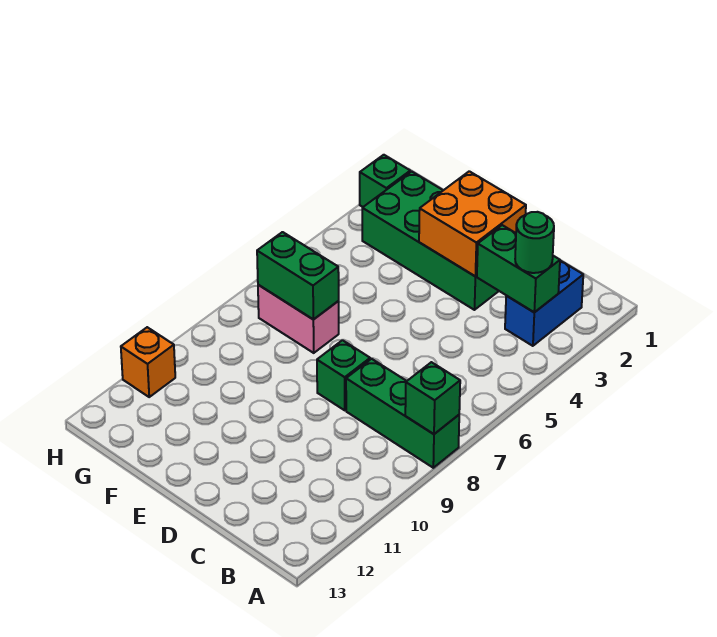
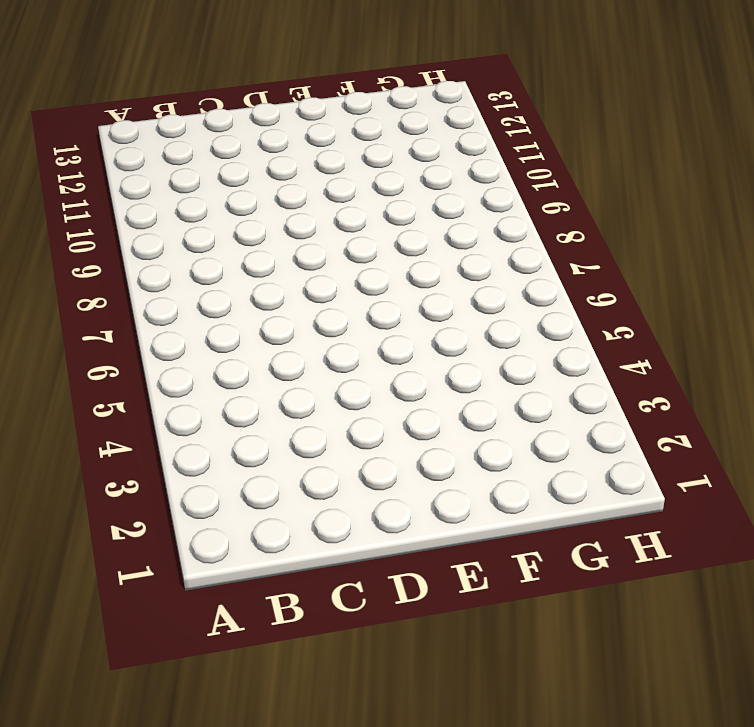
none -> green 1x3 brick [346,359,459,468]
none -> blue 1x2 brick [505,261,583,346]
none -> green 2x4 brick [362,171,499,310]

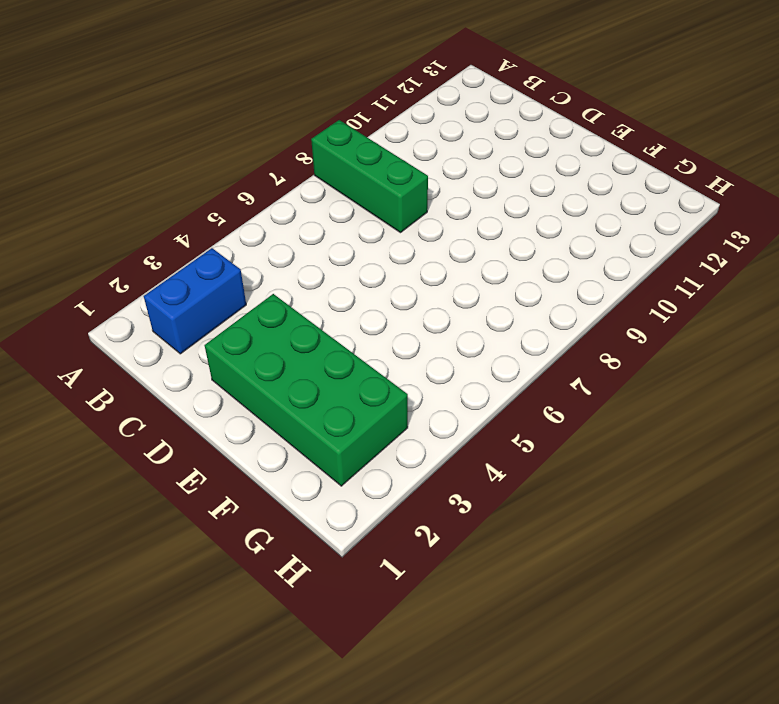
none -> green 1x1 brick [317,340,370,410]
none -> pink 1x2 brick [258,285,339,353]
none -> green 1x1 brick [360,155,410,207]

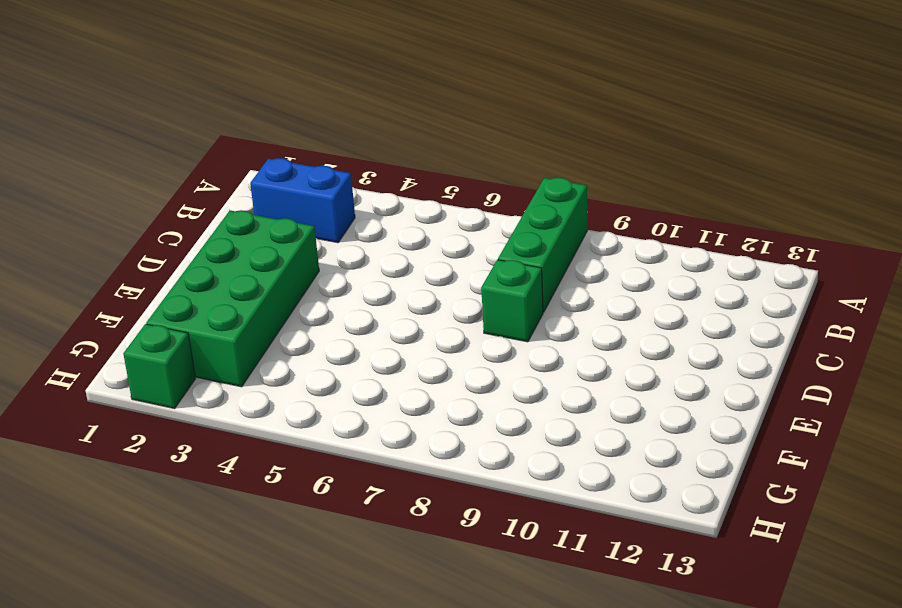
none -> pink 1x2 brick [258,285,339,353]
none -> orange 1x1 brick [121,327,175,397]
none -> green 1x1 brick [405,362,460,434]

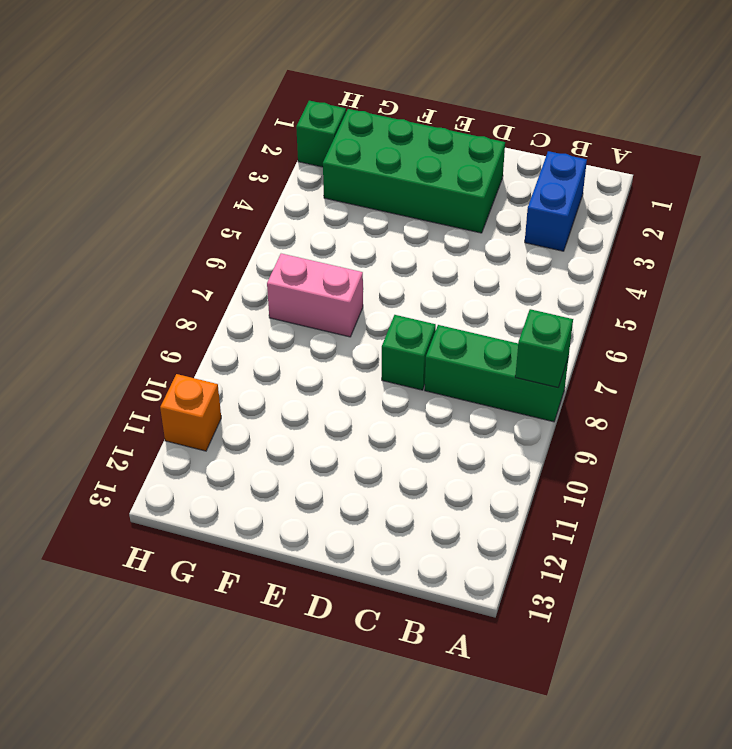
none -> green 1x2 brick [477,225,560,312]
none -> orange 2x2 brick [419,171,526,276]
none -> green 1x2 brick [257,232,339,320]

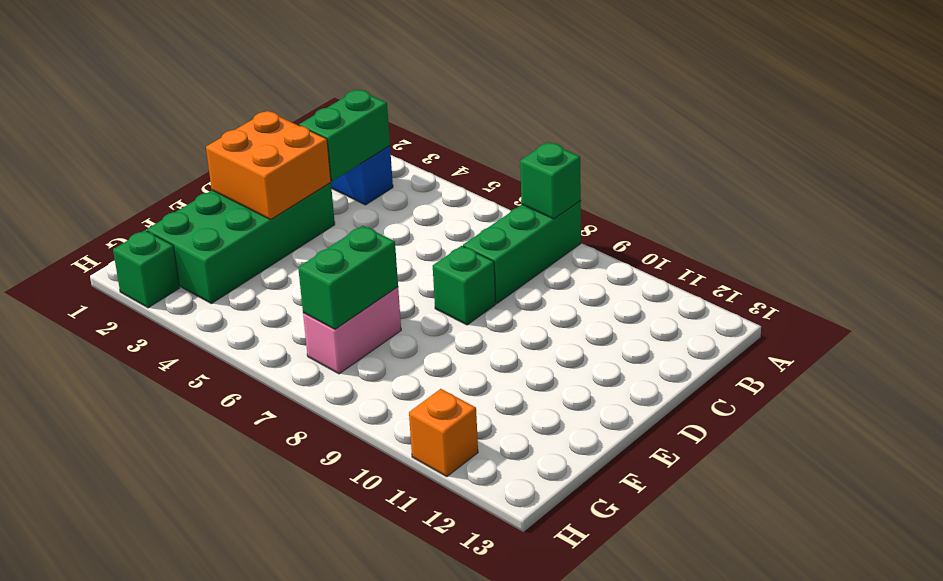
none -> green 1x1 round brick [515,212,554,273]

